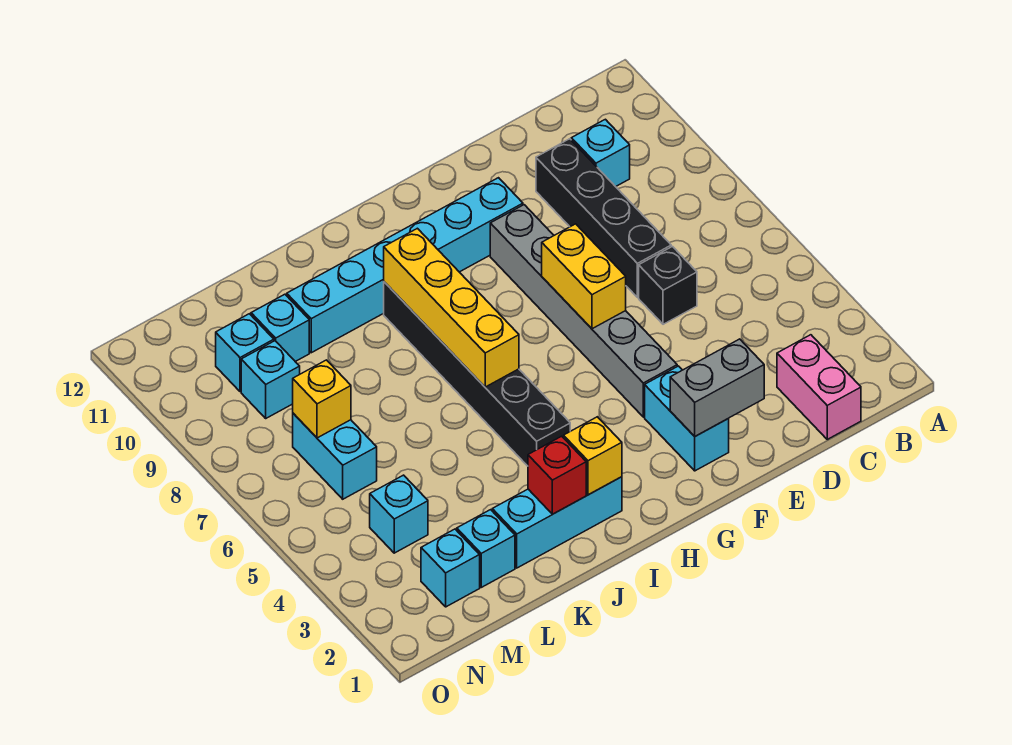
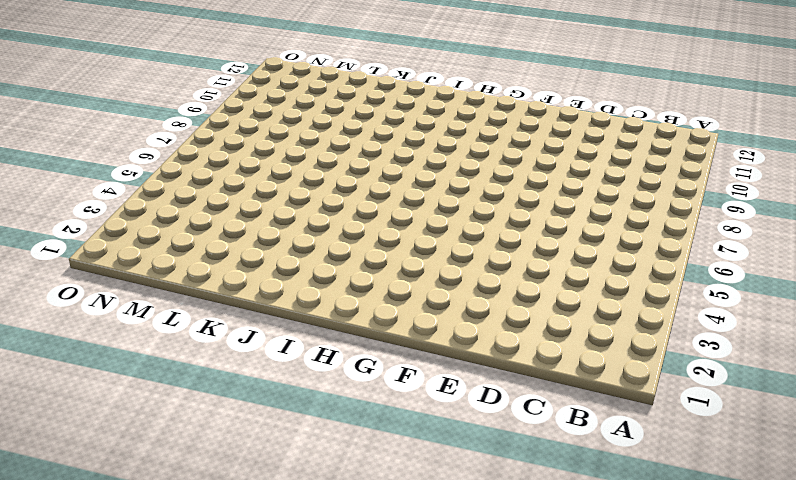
none -> pink 1x2 brick [777,335,861,439]
none -> cyan 1x1 brick [571,119,630,187]
none -> black 1x1 brick [639,247,697,324]

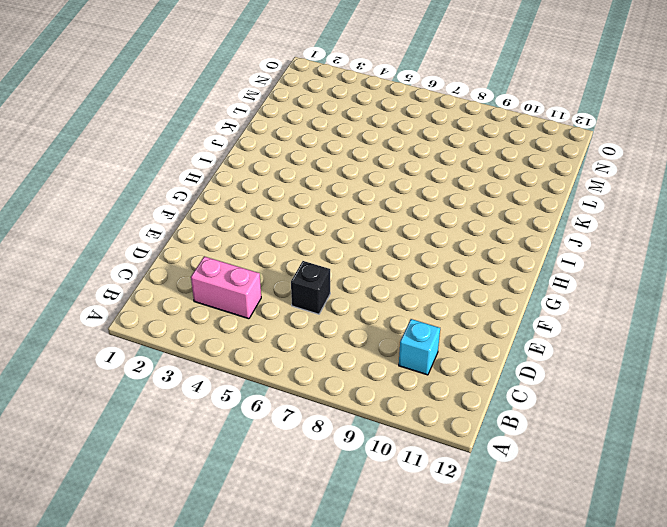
pink 1x2 brick [191,256,261,319] -> pink 1x2 brick moved to [777,335,861,439]
none -> black 1x4 brick [536,139,671,297]
none -> cyan 1x2 brick [645,366,729,471]
none -> grey 1x6 brick [490,205,677,417]

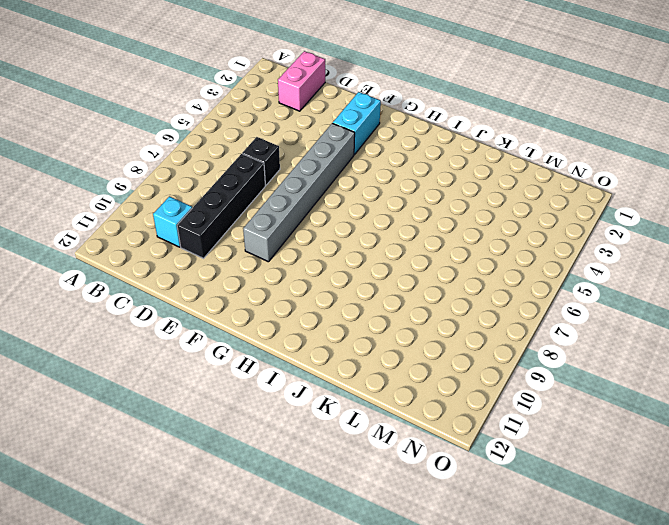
none -> cyan 1x6 brick [287,178,523,353]
none -> cyan 1x3 brick [492,477,622,568]
none -> black 1x6 brick [384,282,570,466]

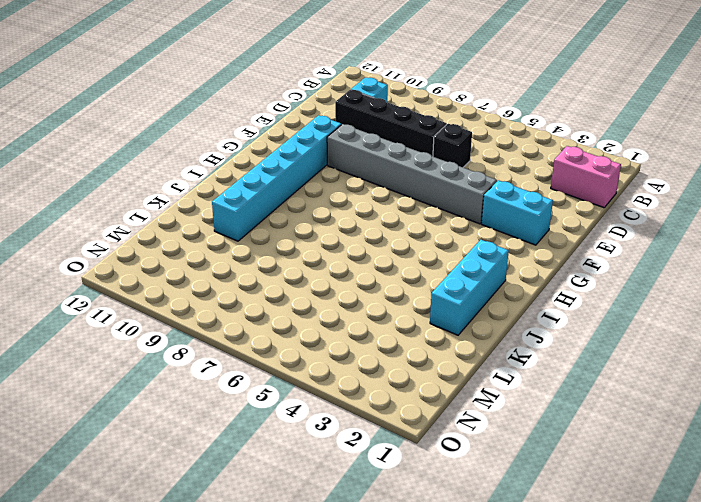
none -> black 1x6 brick [384,282,570,466]
none -> cyan 1x1 brick [457,510,515,587]
none -> cyan 1x1 brick [251,294,309,362]

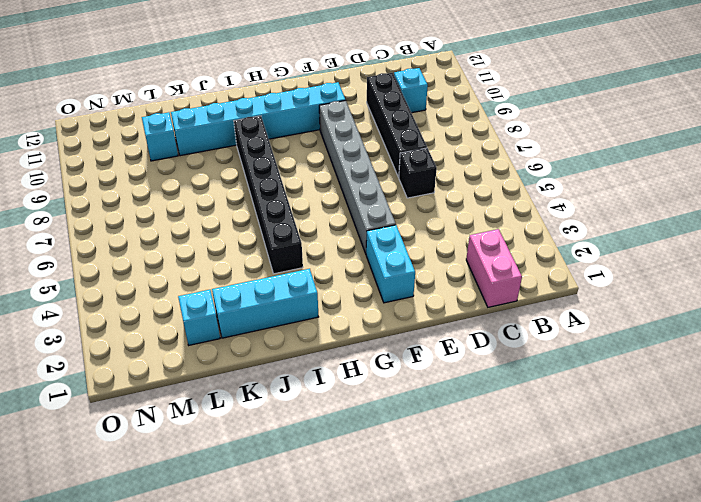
none -> cyan 1x1 brick [421,529,480,607]
none -> cyan 1x1 brick [370,475,428,553]
none -> cyan 1x2 brick [293,413,377,499]

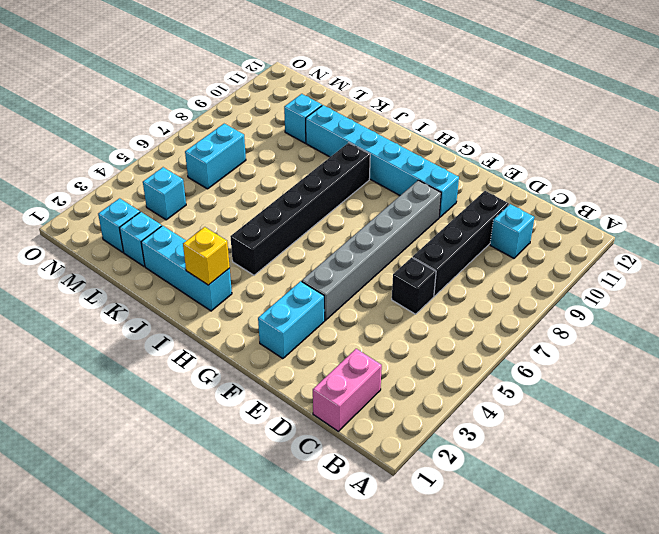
none -> cyan 1x1 brick [241,341,300,418]
none -> cyan 1x1 brick [216,314,274,392]
none -> grey 1x2 brick [670,339,764,436]

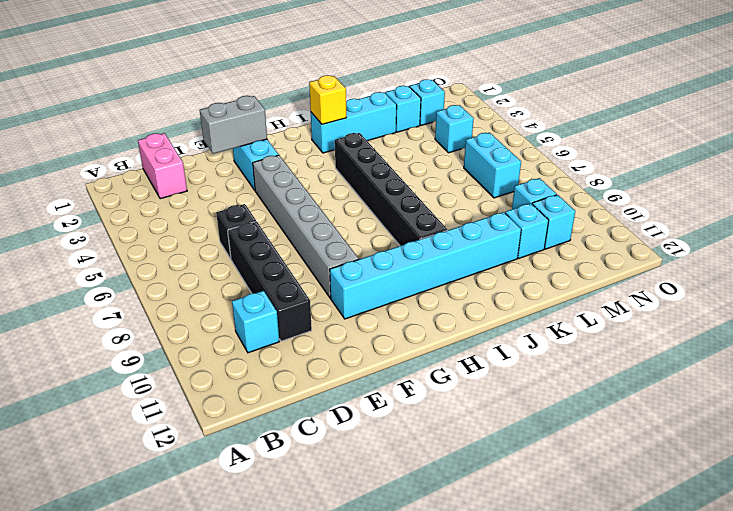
none -> yellow 1x2 brick [542,224,626,329]
none -> yellow 1x4 brick [384,228,519,387]
none -> red 1x1 brick [528,436,586,514]

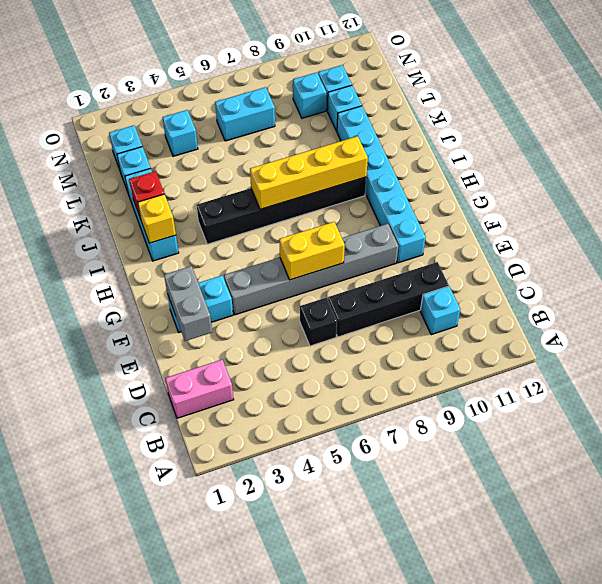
none -> yellow 1x1 brick [293,360,351,438]

